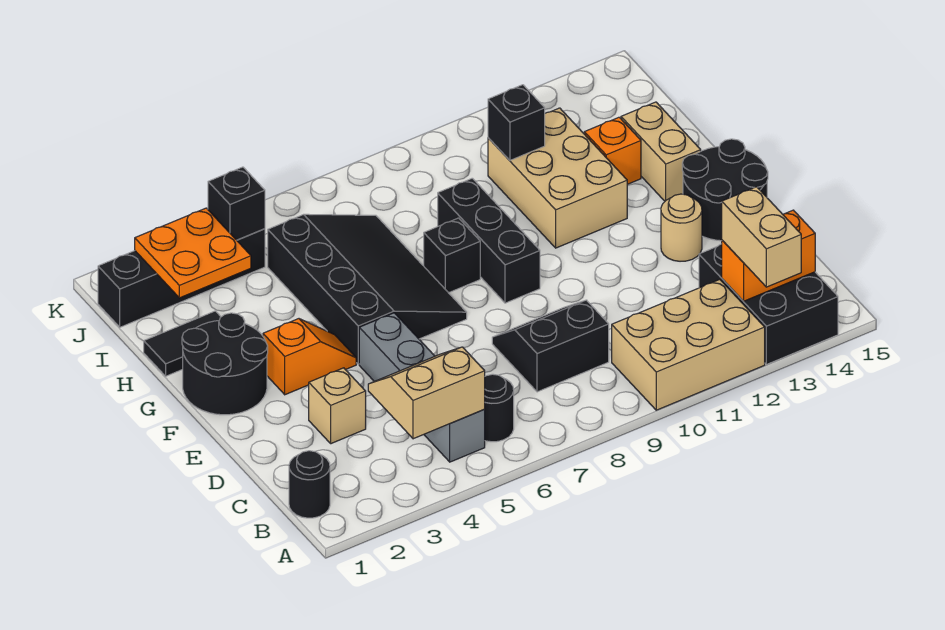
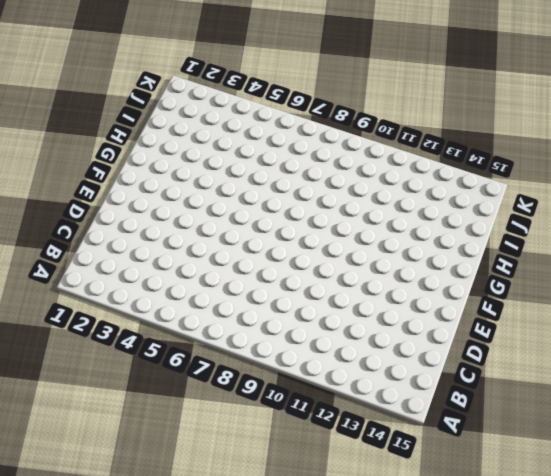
none -> tan 2x3 brick [612,279,765,410]
none -> black 2x3 brick [699,244,838,364]
none -> black 1x1 round brick [289,451,330,518]

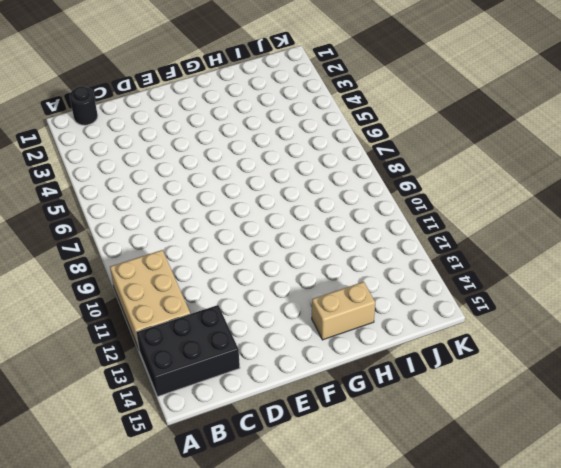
none -> grey 1x4 brick [359,313,485,462]
none -> black 1x1 round brick [484,374,514,442]
none -> black 2x2 slope [492,300,609,392]

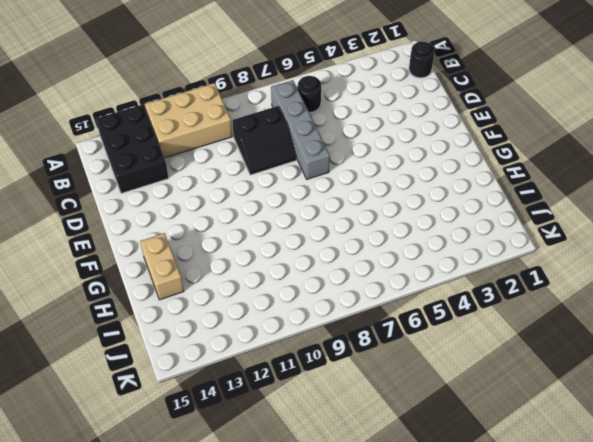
grey 1x4 brick [271,80,330,179] -> grey 1x4 brick moved to [359,313,485,462]
none -> tan 1x1 brick [309,368,366,444]
none -> tan 1x1 round brick [661,194,702,261]
none -> black 2x2 round brick [682,139,768,241]

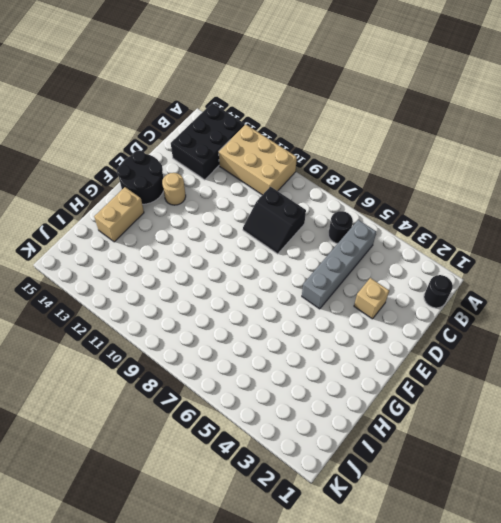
none -> black 2x2 round brick [182,313,268,415]
none -> orange 1x2 slope [263,319,356,395]
none -> black 3x4 slope [268,214,467,364]

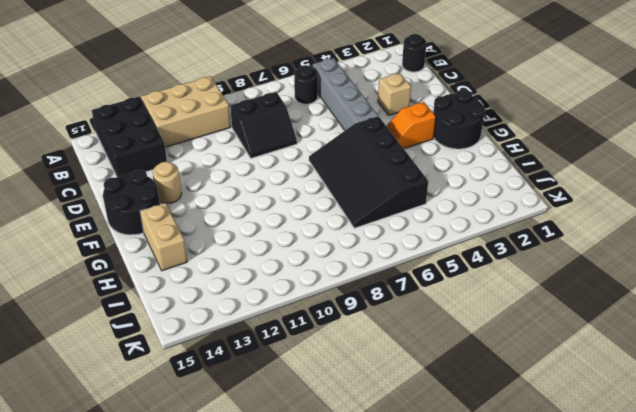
none -> black 1x3 brick [438,178,540,303]
none -> black 1x1 brick [424,218,480,293]
none -> tan 2x3 brick [488,108,627,248]

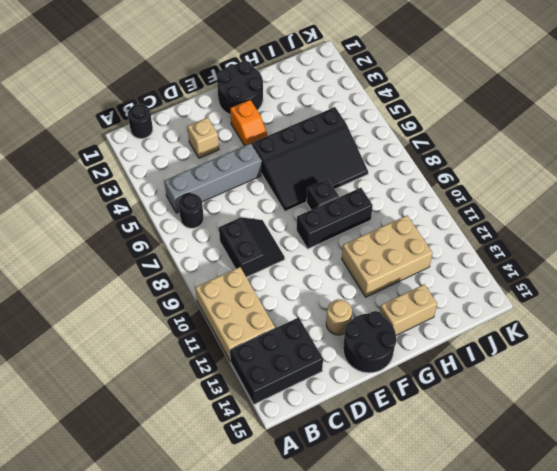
none -> black 1x2 tile [144,311,221,376]
none -> orange 1x1 brick [584,117,641,184]
none -> black 1x4 brick [98,229,265,327]

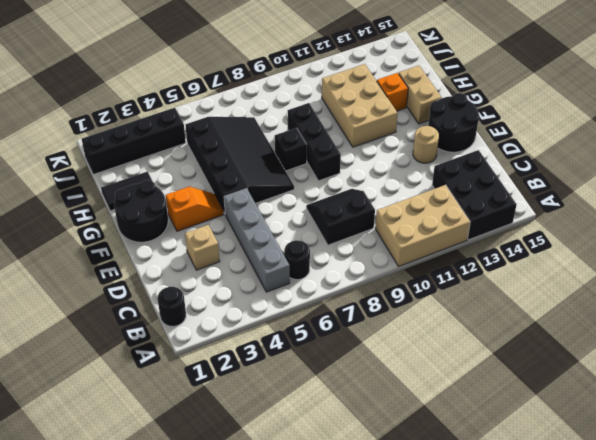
none -> tan 2x2 slope [368,347,485,439]
none -> orange 1x2 brick [722,210,815,301]
none -> orange 2x2 plate [135,208,251,298]

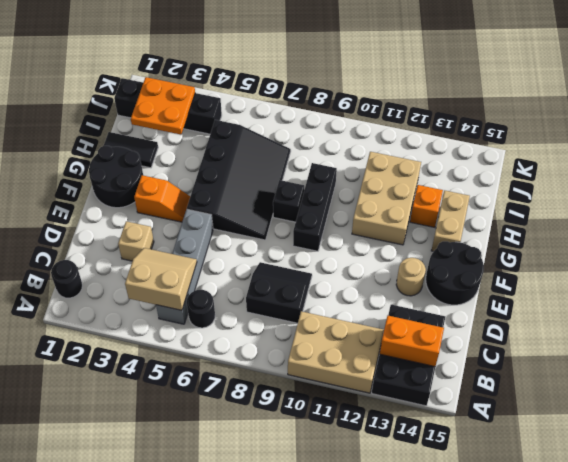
none -> black 1x1 brick [488,85,545,160]
none -> black 1x1 brick [208,167,265,240]
none -> tan 1x2 brick [722,187,801,287]

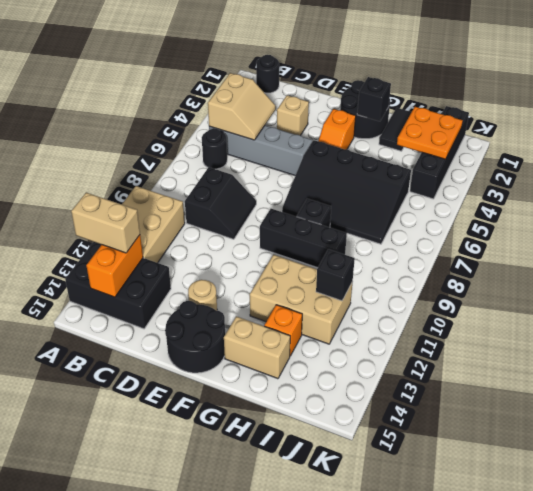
black 1x1 brick [357,77,391,121] -> black 1x1 brick moved to [208,167,265,240]

